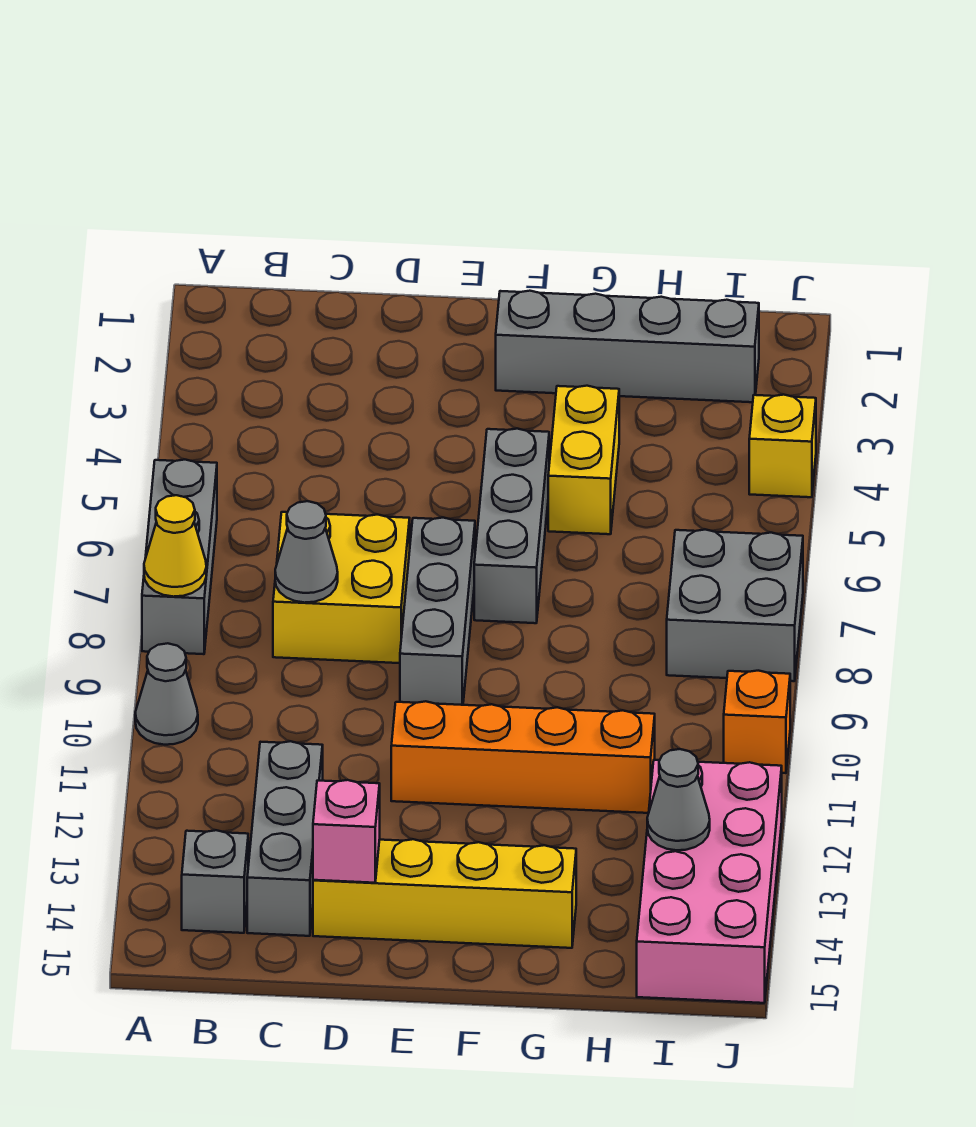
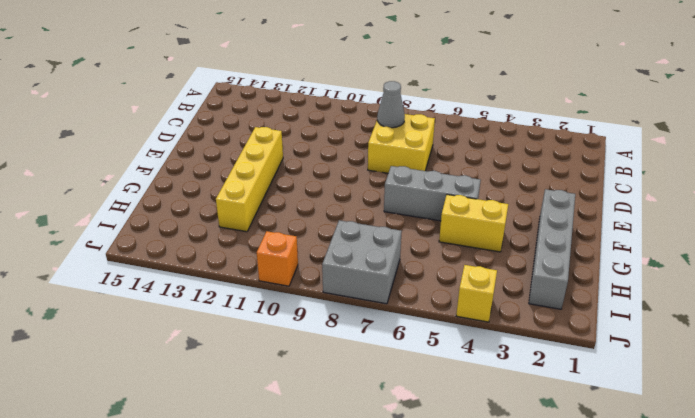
yellow 1x4 brick [216,127,283,232] -> yellow 1x4 brick moved to [313,839,576,948]
none -> grey 1x3 brick [142,460,217,654]
none -> grey 1x1 cone [135,643,198,745]
none -> grey 1x1 brick [182,830,248,933]

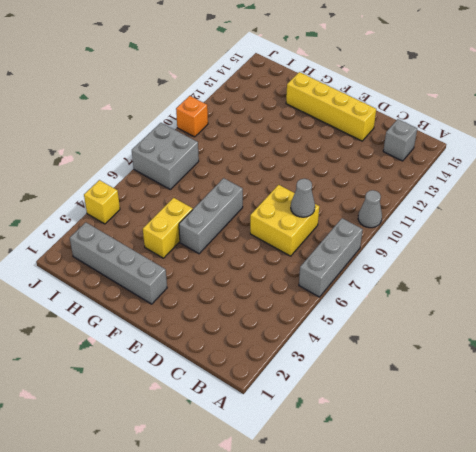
none -> grey 1x3 brick [247,741,323,936]
none -> grey 1x3 brick [400,518,475,705]
none -> orange 1x4 brick [391,701,655,813]

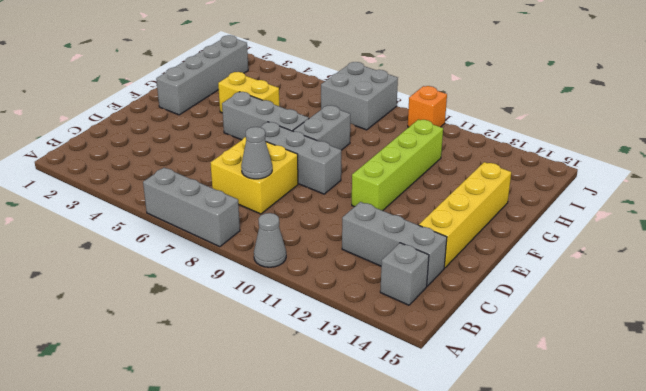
lime 1x4 brick [352,119,443,211] -> orange 1x4 brick [391,701,655,813]
grey 1x2 brick [293,105,350,150] -> none
none -> pink 2x4 brick [637,760,782,1003]
none -> yellow 1x1 brick [749,395,816,497]
none -> yellow 1x1 cone [144,495,206,597]

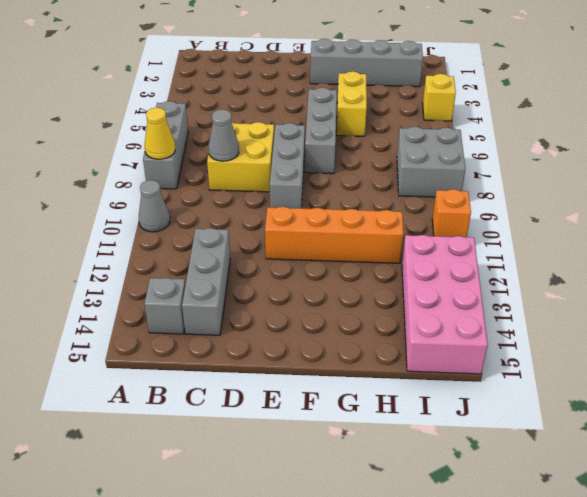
none -> yellow 1x4 brick [313,839,576,948]
none -> pink 1x1 brick [313,780,380,883]
none -> grey 1x1 cone [647,749,710,850]

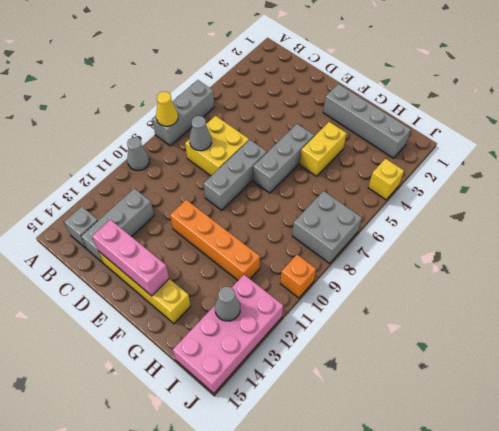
pink 1x3 brick [92,220,169,296] -> pink 1x1 brick [313,780,380,883]

